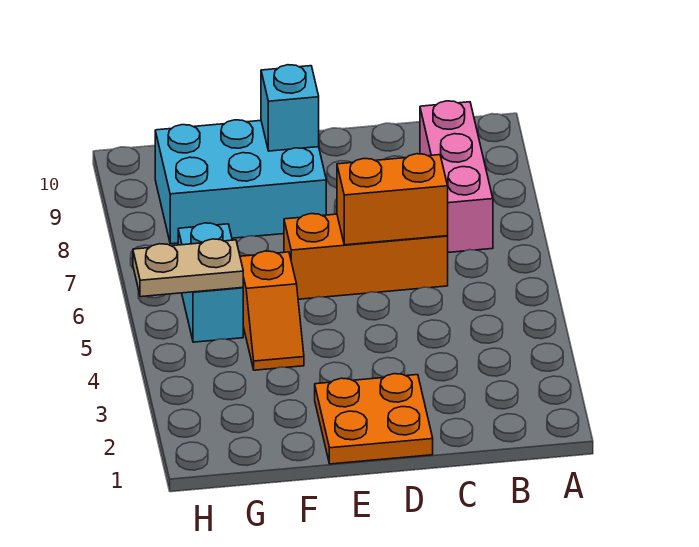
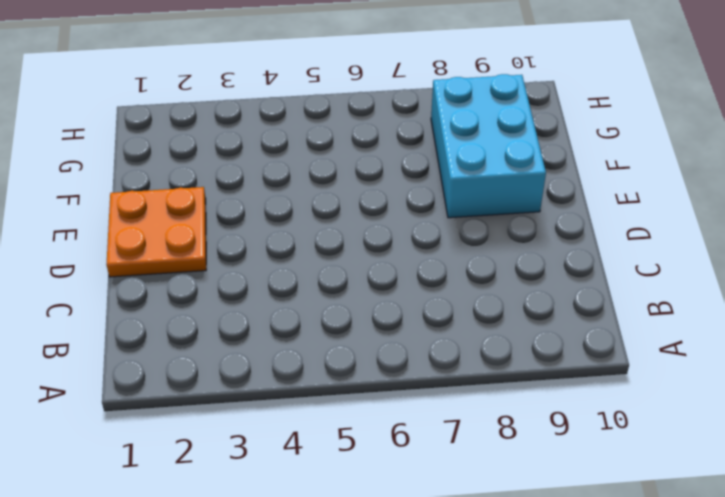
none -> pink 1x3 brick [420,101,493,252]
none -> orange 1x3 brick [284,214,448,299]

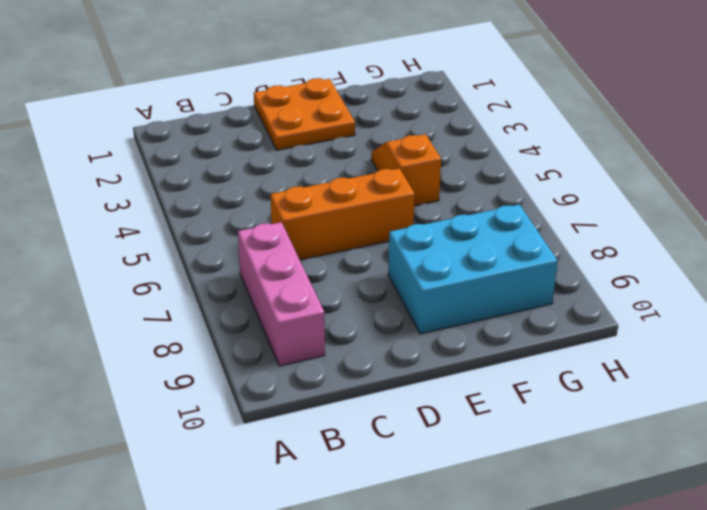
none -> cyan 1x2 brick [178,223,243,342]
none -> orange 1x2 brick [337,154,448,245]

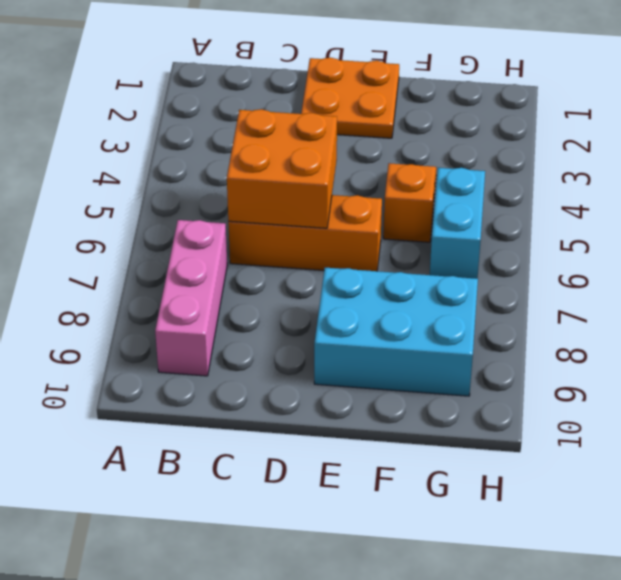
orange 2x2 brick [227,109,337,228] -> orange 1x2 brick [337,154,448,245]
none -> cyan 1x1 brick [261,65,319,151]
none -> tan 1x2 plate [133,239,243,297]

